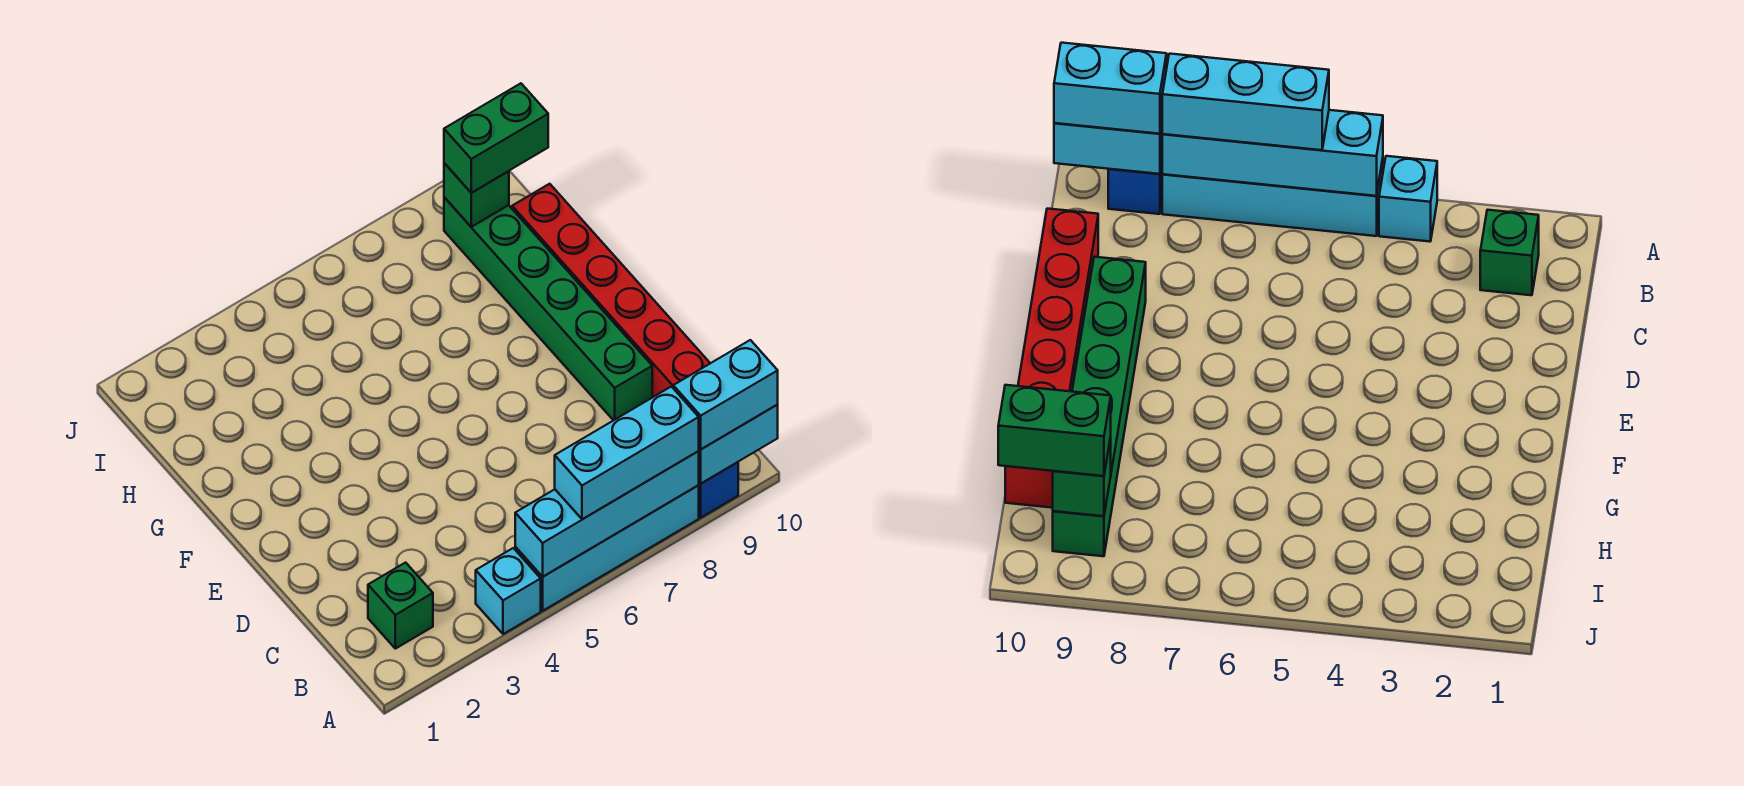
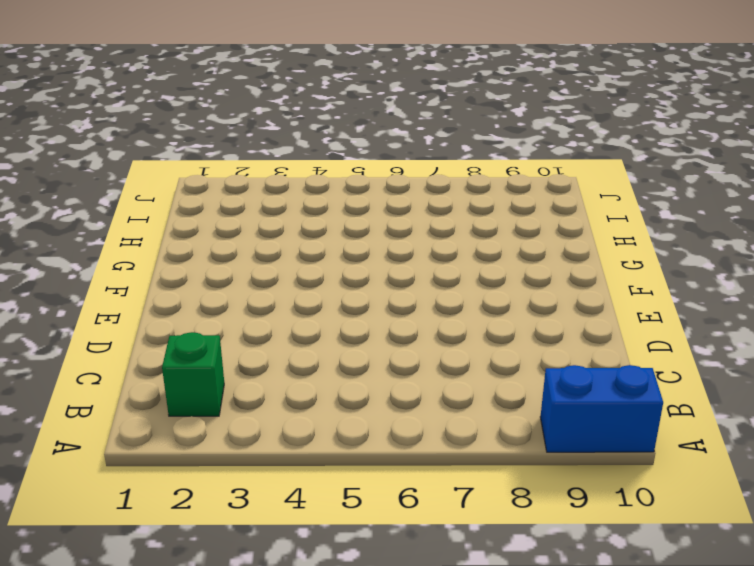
blue 1x2 brick [540,365,663,452] -> blue 1x1 brick [699,462,738,518]
none -> cyan 1x1 brick [476,548,541,634]
none -> cyan 1x4 brick [515,485,699,611]
none -> red 1x6 brick [512,184,710,397]

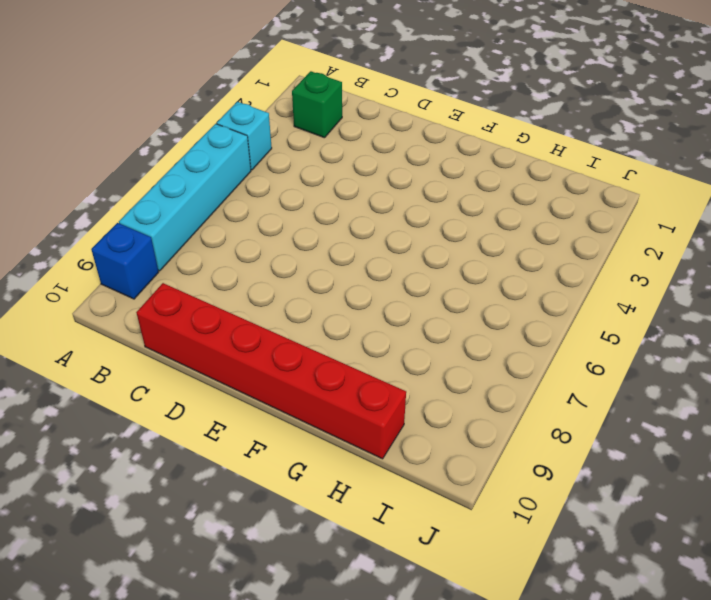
none -> green 1x6 brick [444,197,652,420]
none -> cyan 1x4 brick [515,451,699,577]
none -> cyan 1x2 brick [699,405,778,484]

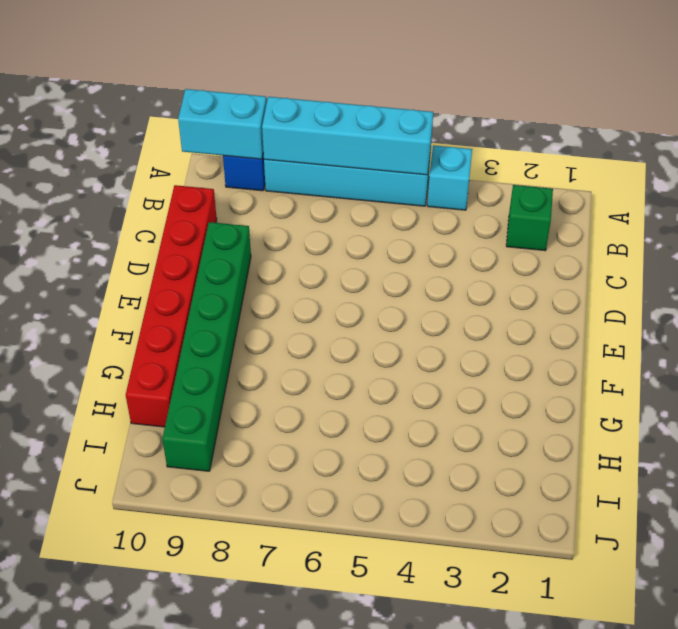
none -> green 1x1 brick [444,163,509,227]
none -> cyan 1x3 brick [555,387,699,519]
none -> cyan 1x2 brick [673,340,778,449]

